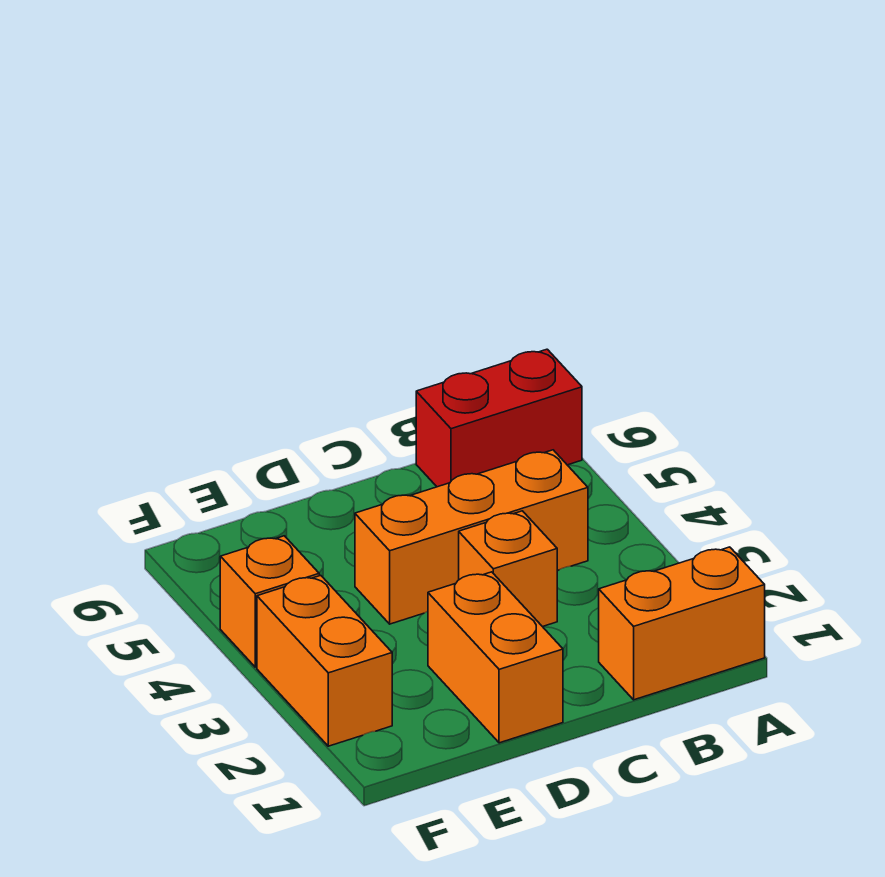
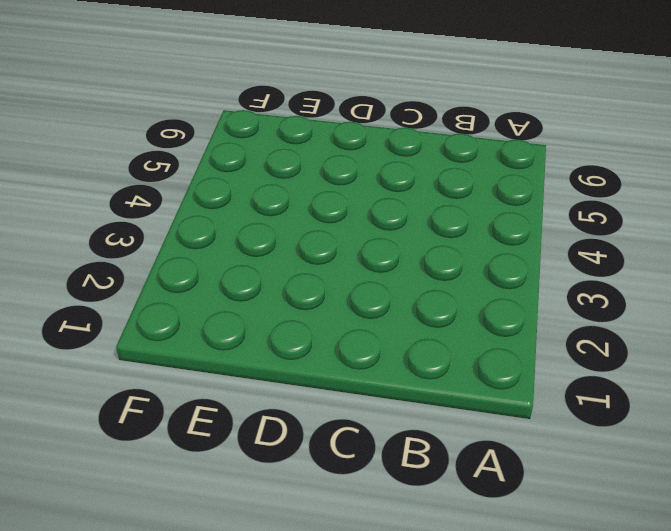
none -> orange 1x2 brick [599,547,765,700]
none -> red 1x2 brick [416,349,582,487]

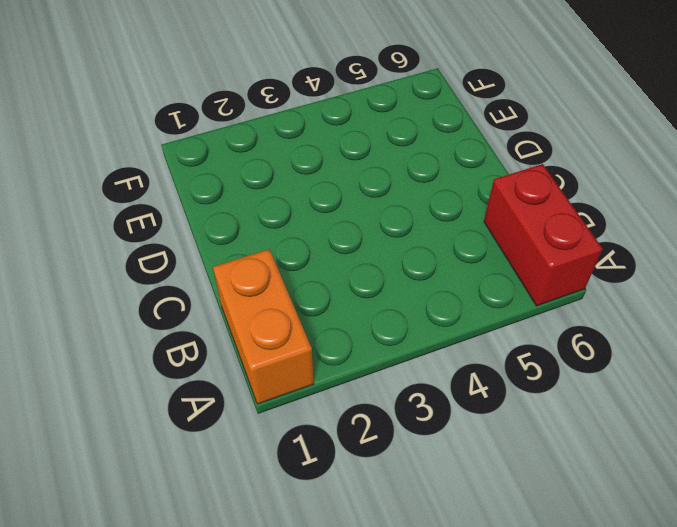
none -> orange 1x3 brick [355,450,588,624]
none -> orange 1x1 brick [459,511,557,627]

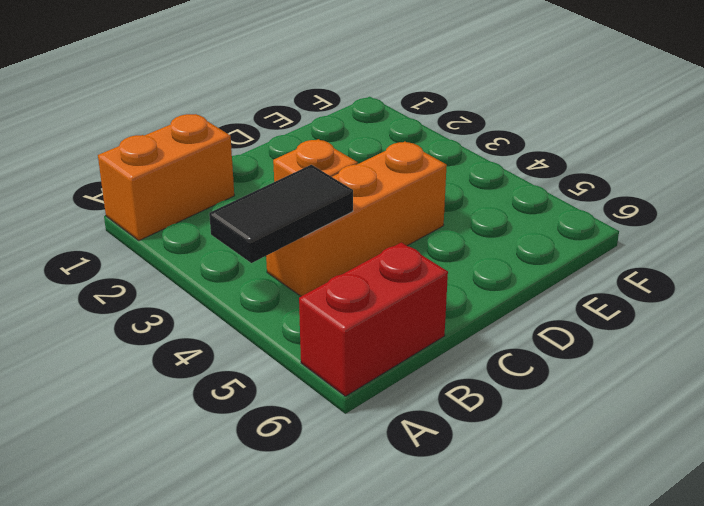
black 1x2 tile [209,165,353,263] -> none
none -> orange 1x2 brick [428,572,563,743]
none -> orange 1x2 brick [257,575,392,746]

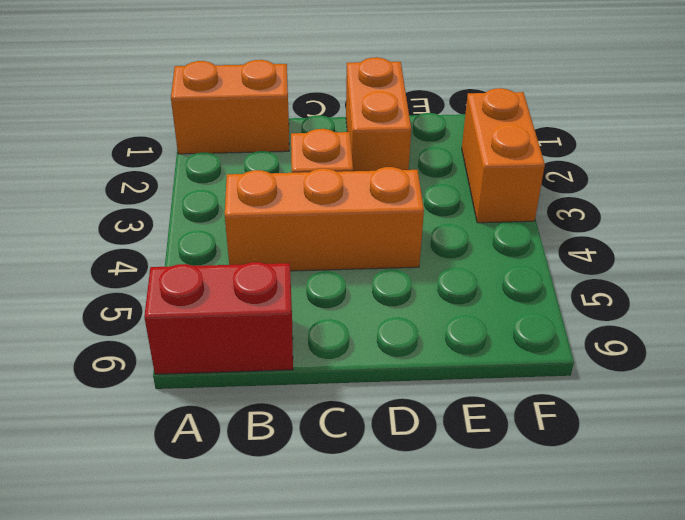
none -> orange 1x1 brick [220,536,319,667]

